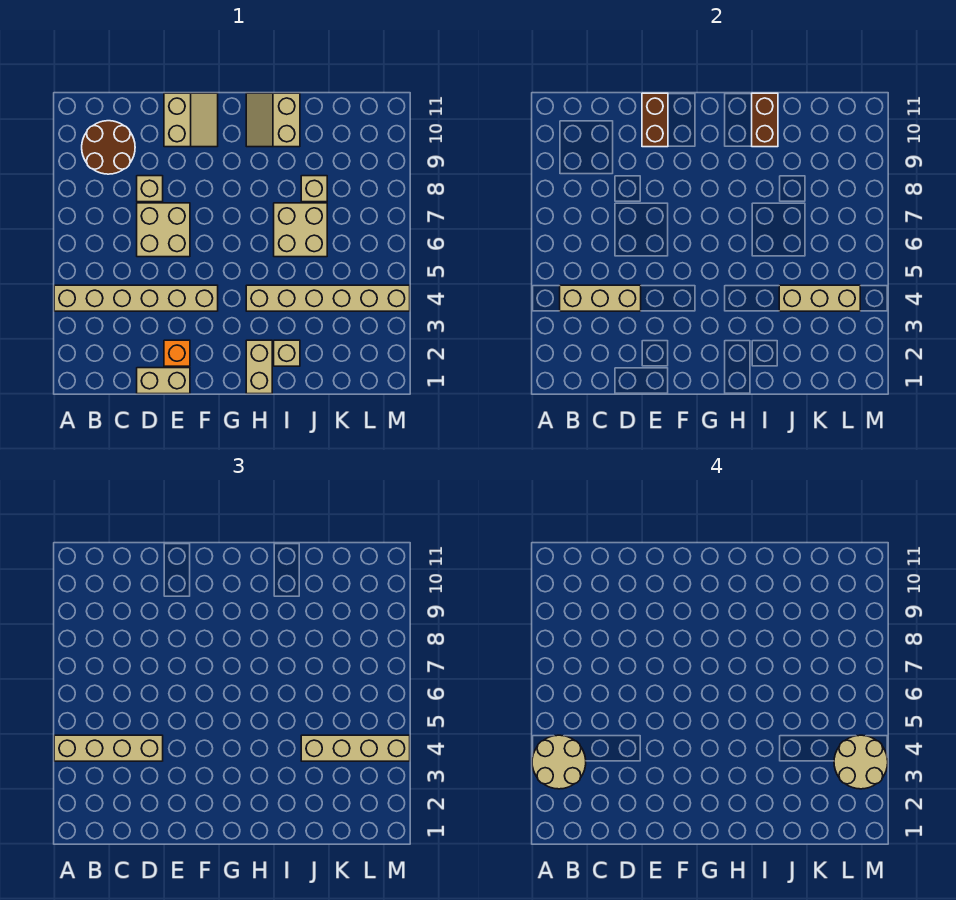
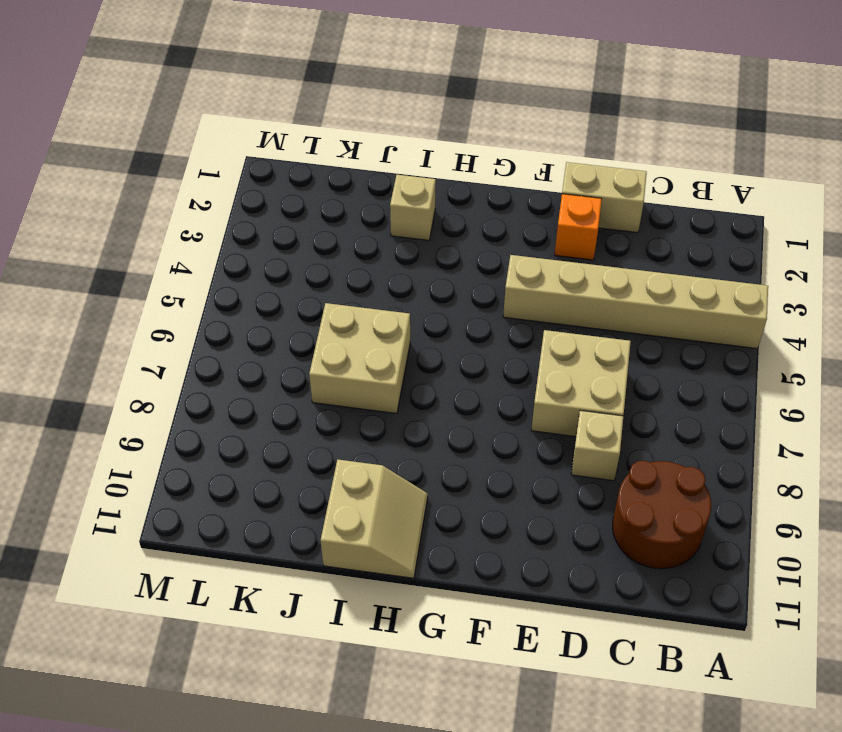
none -> tan 2x2 slope [164,93,218,147]
none -> tan 1x2 brick [246,340,272,394]
none -> tan 1x6 brick [246,285,410,311]

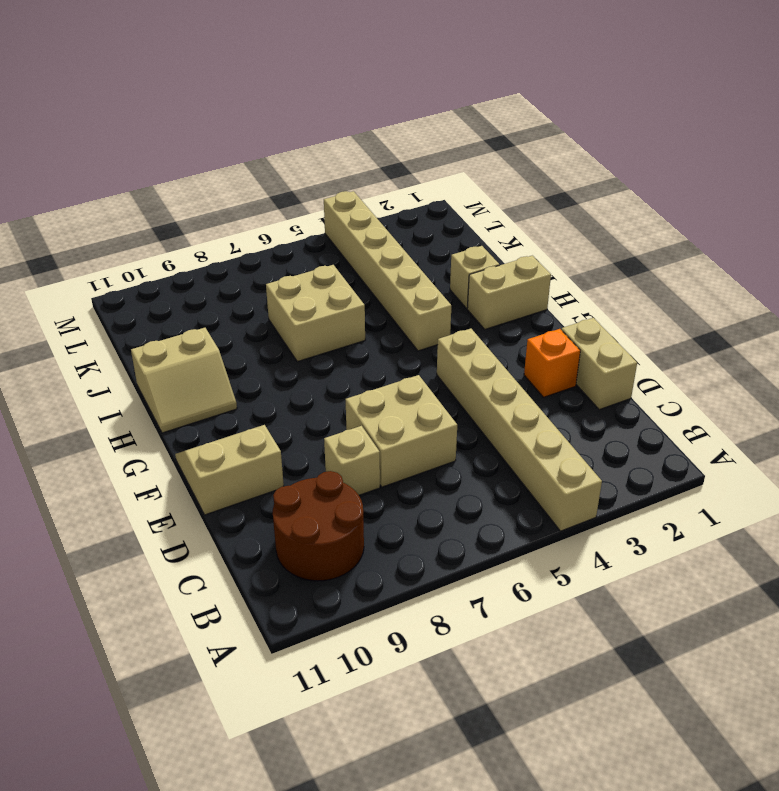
none -> tan 1x1 brick [301,176,327,202]
none -> tan 1x3 brick [560,285,641,311]
none -> brown 1x2 brick [642,93,668,147]

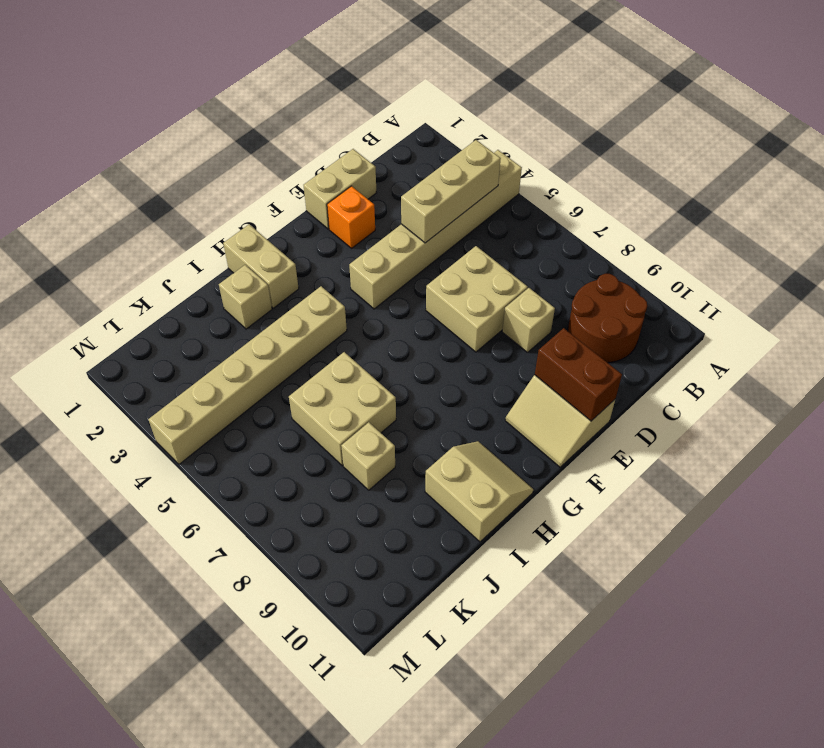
none -> brown 1x2 brick [752,93,778,147]
none -> tan 1x3 brick [779,285,860,311]
none -> tan 1x4 brick [54,735,163,761]

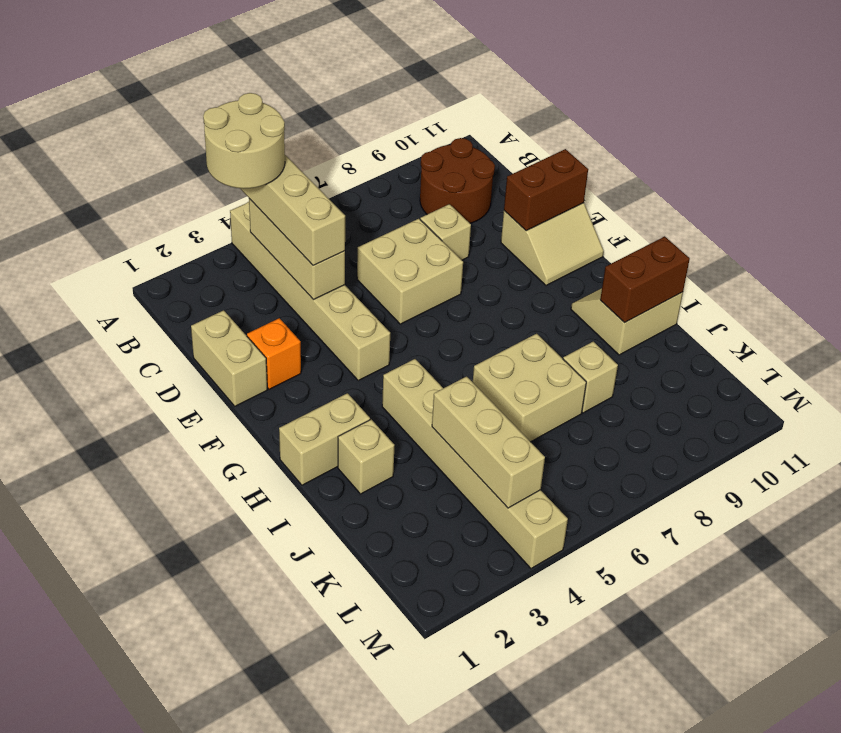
none -> tan 1x4 brick [301,735,410,761]
none -> tan 2x2 round brick [834,735,888,789]

